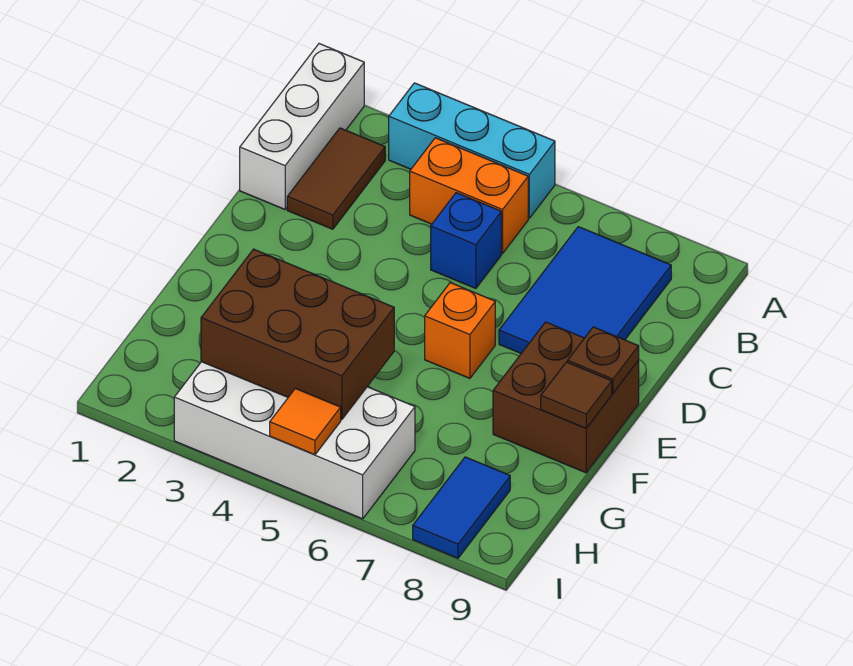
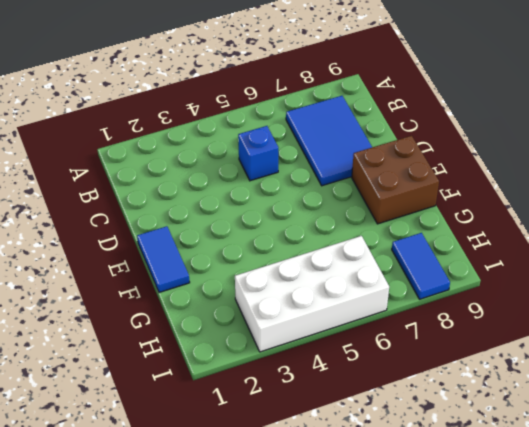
blue 1x2 tile [137,226,190,292] -> none
none -> white 1x3 brick [240,44,364,209]
none -> cyan 1x3 brick [389,83,555,218]
none -> brown 1x2 tile [287,128,385,229]

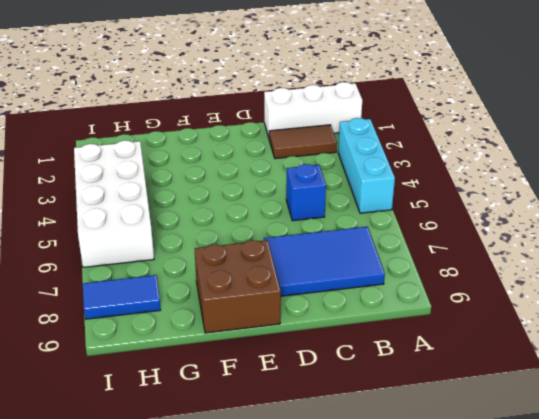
none -> orange 1x2 brick [410,138,528,253]
none -> orange 1x1 brick [425,283,495,378]
none -> brown 1x1 plate [568,327,639,393]

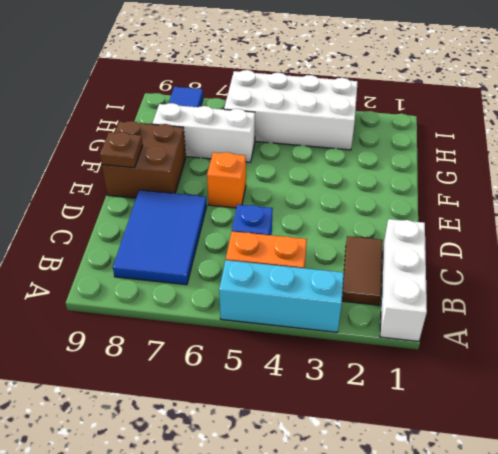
white 1x3 brick [152,103,255,162] -> none
none -> brown 1x1 tile [541,362,612,428]
none -> brown 2x3 brick [201,249,394,420]
none -> orange 1x1 tile [270,388,341,455]

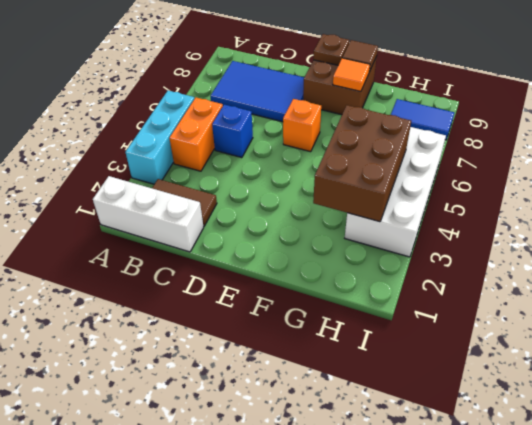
orange 1x1 tile [333,58,370,91] -> orange 1x1 tile moved to [270,388,341,455]

